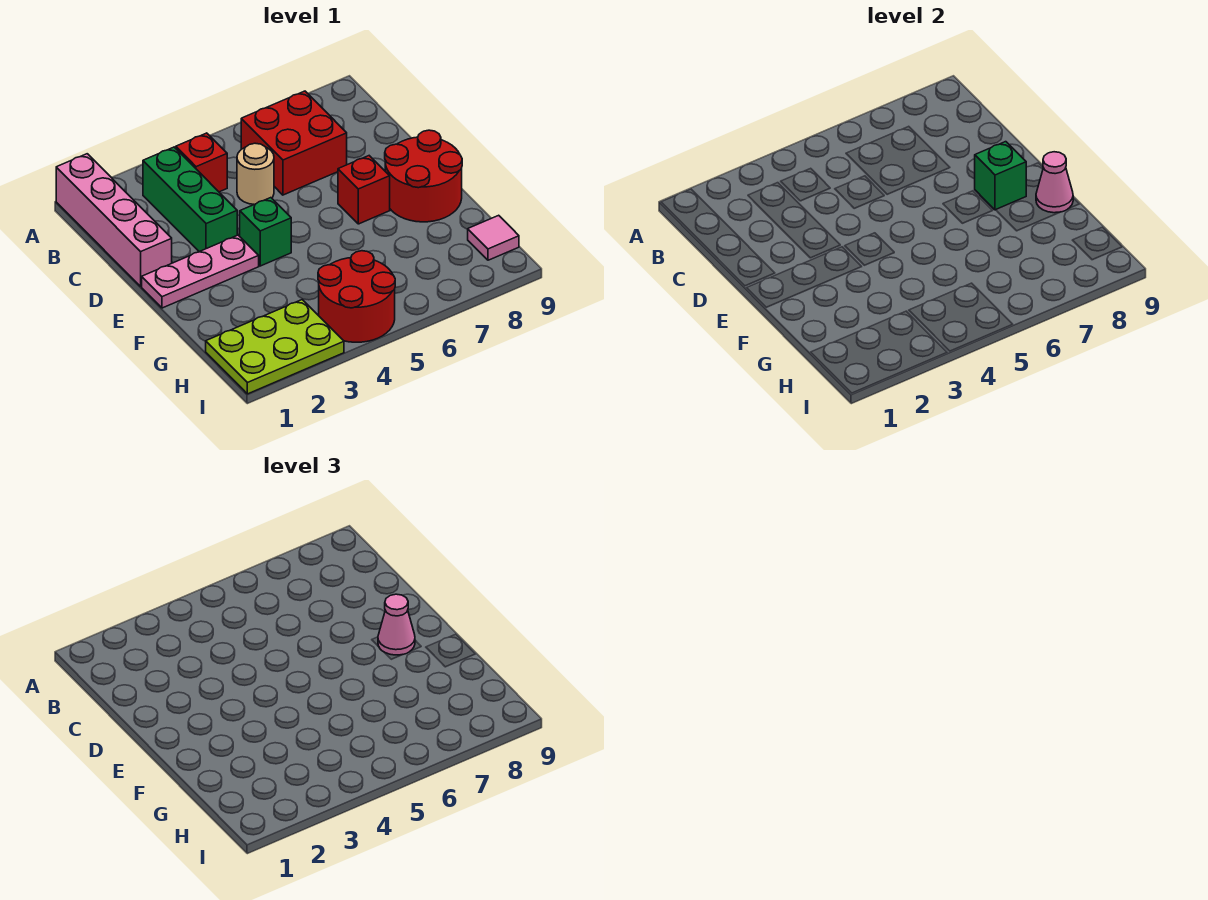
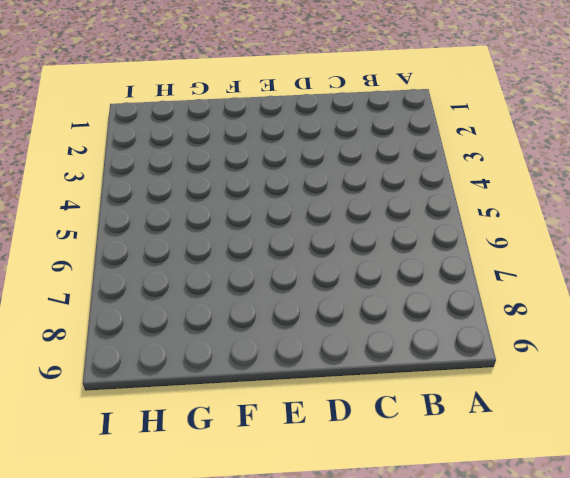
none -> pink 1x4 brick [56,154,172,286]
none -> green 1x3 brick [143,147,237,252]
none -> red 1x1 brick [176,133,227,192]

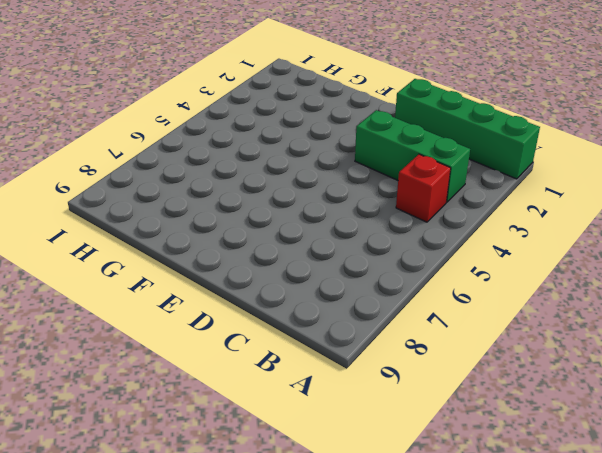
green 1x4 brick [395,79,540,179] -> pink 1x4 brick [56,154,172,286]
none -> red 2x2 brick [241,91,347,195]
none -> tan 1x1 round brick [237,143,274,204]
none -> pink 1x3 plate [142,235,259,308]

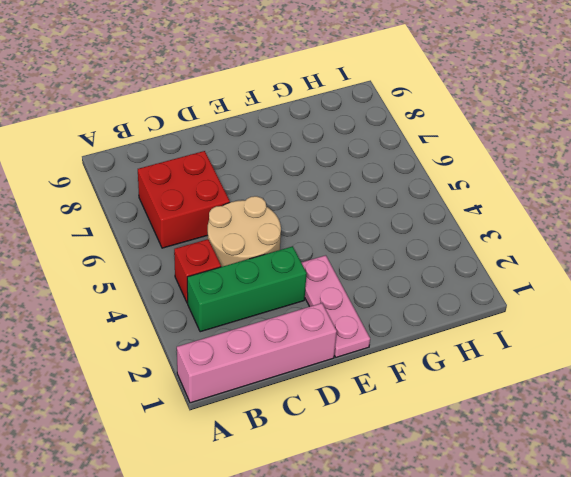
tan 2x2 round brick [208,196,281,267] -> tan 1x1 round brick [237,143,274,204]
none -> green 1x1 brick [240,198,291,266]
none -> red 1x1 brick [338,156,390,224]
none -> red 2x2 round brick [385,130,462,222]

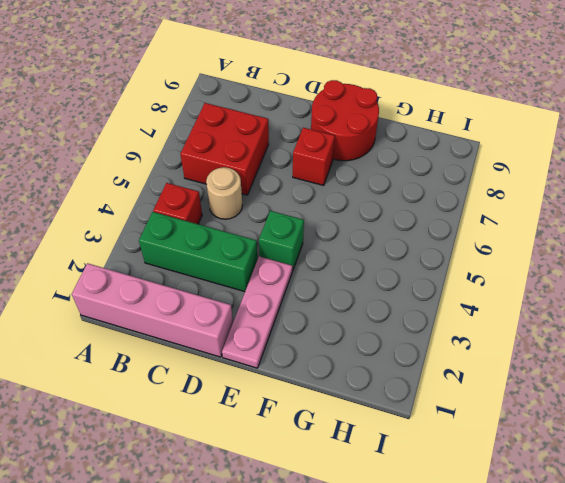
none -> lime 2x3 plate [206,300,344,394]
none -> red 2x2 round brick [318,251,395,342]
none -> pink 1x1 tile [468,215,519,260]

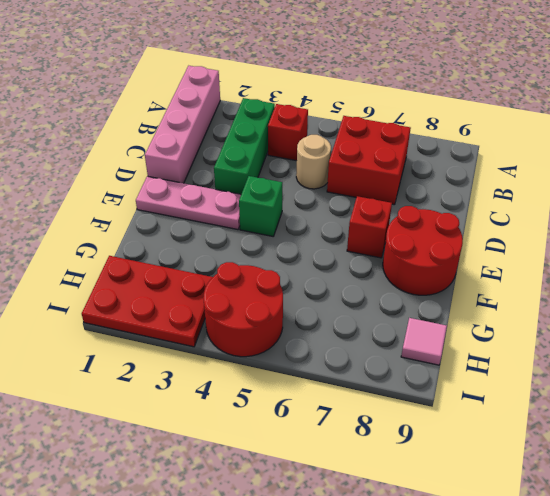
red 2x3 plate [82,256,213,347] -> lime 2x3 plate [206,300,344,394]
none -> green 1x1 brick [975,142,1026,210]
none -> pink 1x1 cone [1036,152,1073,213]
none -> pink 1x1 cone [378,594,415,655]

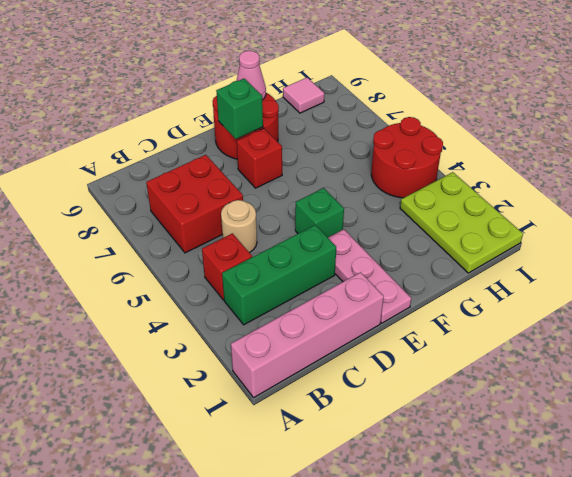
none -> pink 1x1 cone [378,594,415,655]

